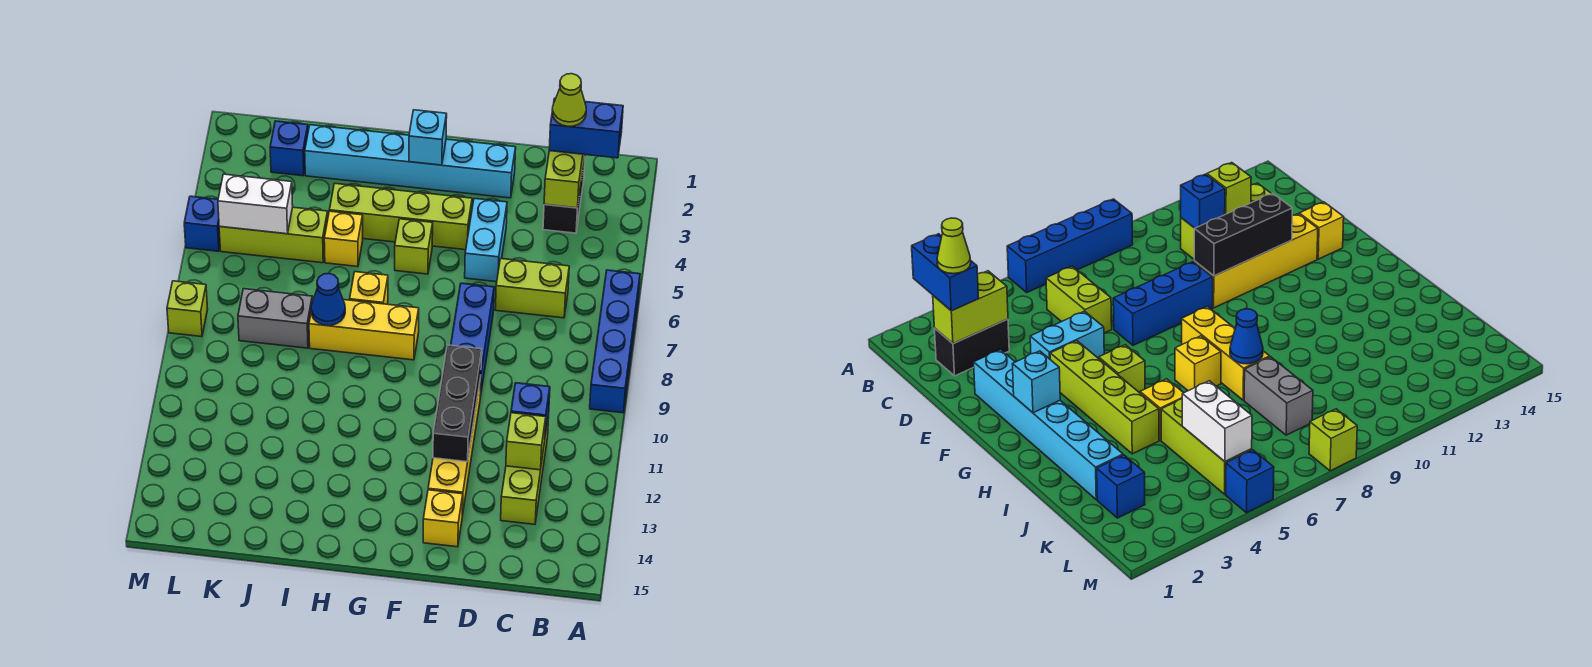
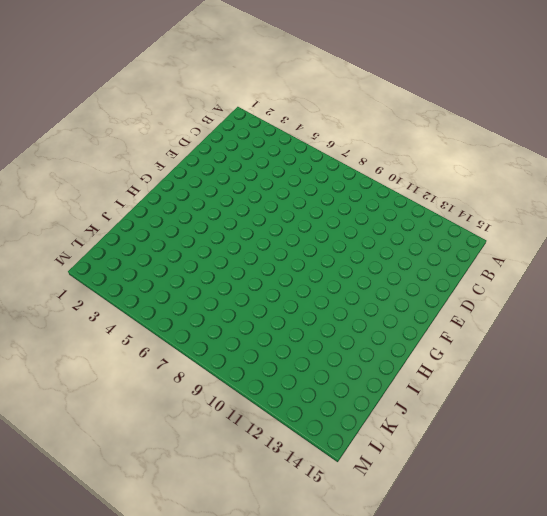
none -> blue 1x4 brick [590,270,640,413]
none -> black 1x2 brick [543,159,585,233]
none -> lime 1x2 brick [495,259,569,318]

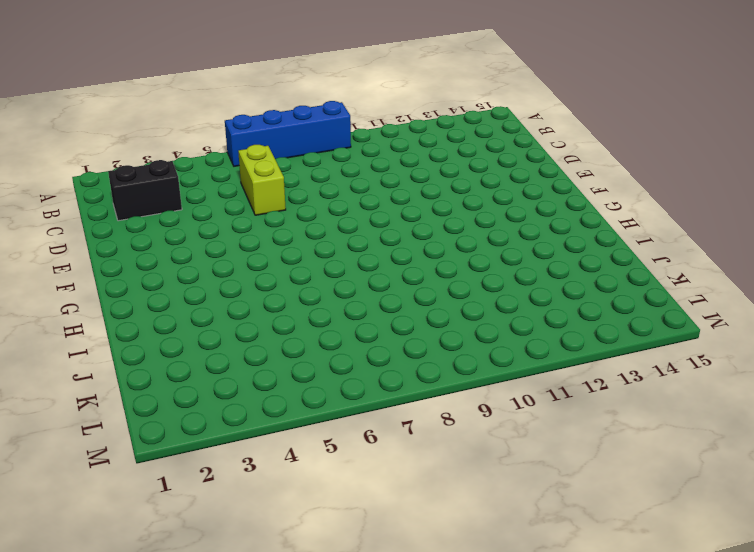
none -> lime 1x3 brick [501,414,549,524]
none -> cyan 1x6 brick [305,125,516,198]
none -> cyan 1x2 brick [465,198,507,282]

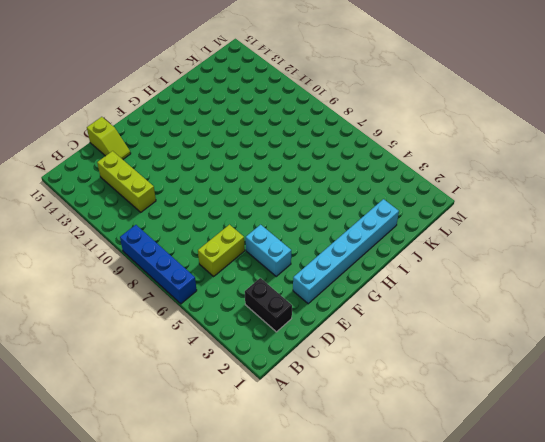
lime 1x2 slope [87,117,131,159] -> none
none -> blue 1x3 brick [451,283,494,397]
none -> yellow 1x4 brick [428,377,481,516]
none -> yellow 1x1 brick [423,490,463,547]

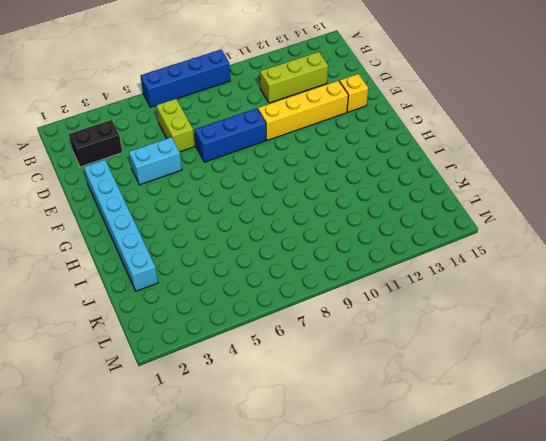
none -> lime 1x4 brick [329,183,472,250]
none -> lime 1x1 brick [395,219,433,274]
none -> yellow 1x3 brick [309,300,419,360]

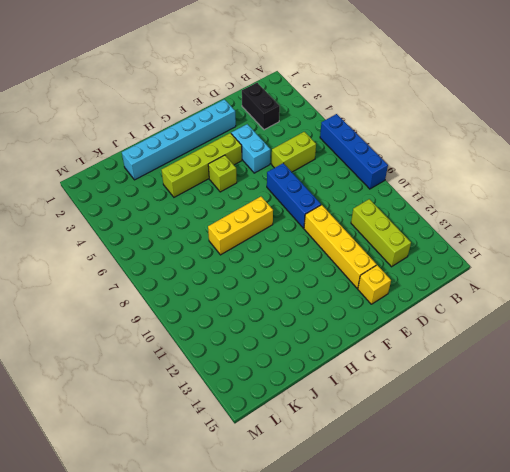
none -> yellow 1x1 brick [350,272,388,304]
none -> yellow 1x1 brick [324,211,363,267]
none -> lime 1x3 brick [219,207,328,263]

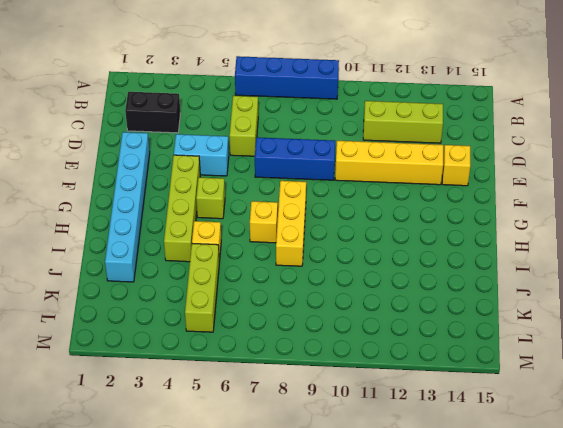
none -> grey 1x2 brick [238,289,312,348]
none -> blue 1x1 brick [270,121,308,176]
none -> blue 1x1 brick [184,196,220,251]

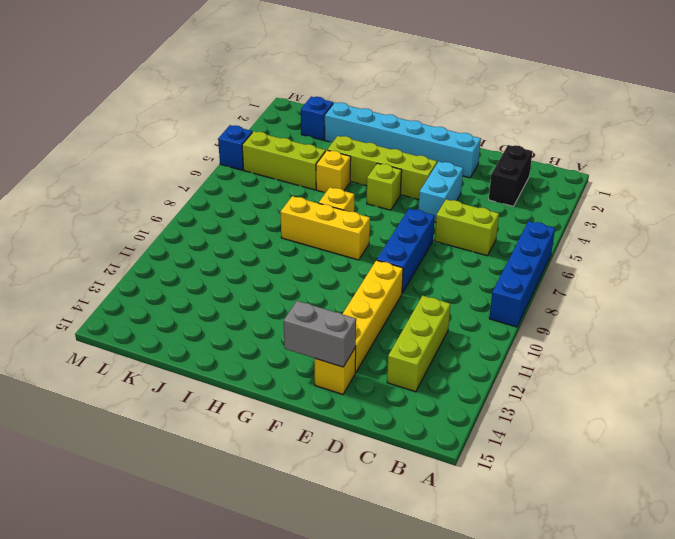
grey 1x2 brick [284,301,356,367] -> grey 1x2 brick moved to [238,289,312,348]
none -> lime 1x1 brick [167,281,208,337]
none -> lime 1x2 brick [544,151,585,208]
none -> blue 1x1 brick [511,383,550,435]

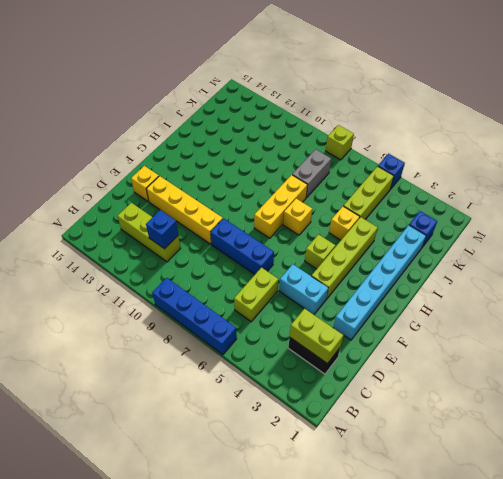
none -> lime 1x1 brick [506,413,546,470]
none -> black 1x3 brick [433,345,482,462]
none -> cyan 1x1 brick [409,110,447,165]

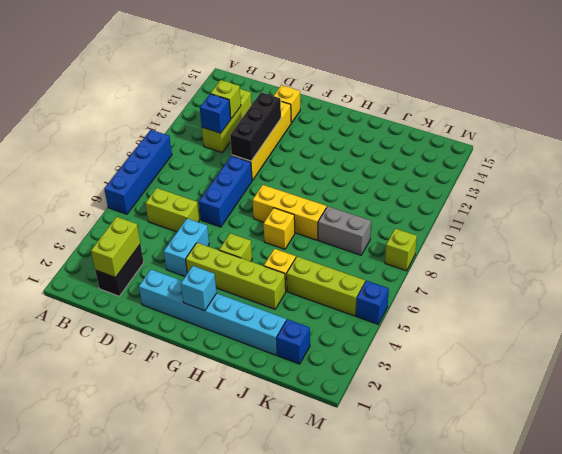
none -> blue 1x1 cone [311,273,345,325]
none -> white 1x2 brick [218,174,293,234]
none -> blue 1x2 brick [549,98,623,158]

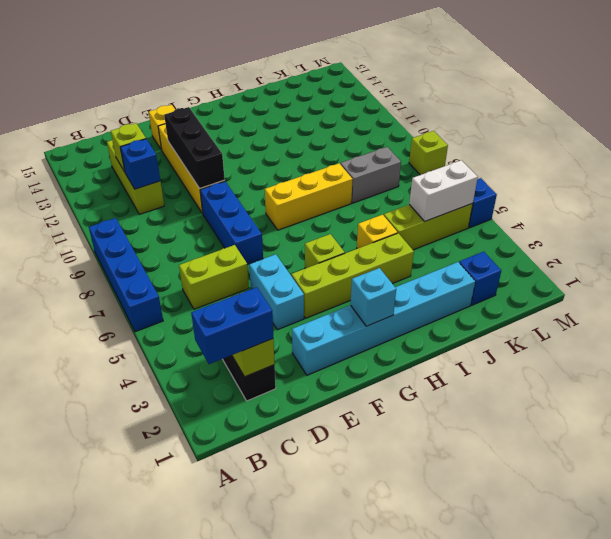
none -> yellow 1x1 brick [350,272,388,304]
none -> blue 1x1 cone [311,273,345,325]
none -> lime 1x1 cone [552,74,586,126]

